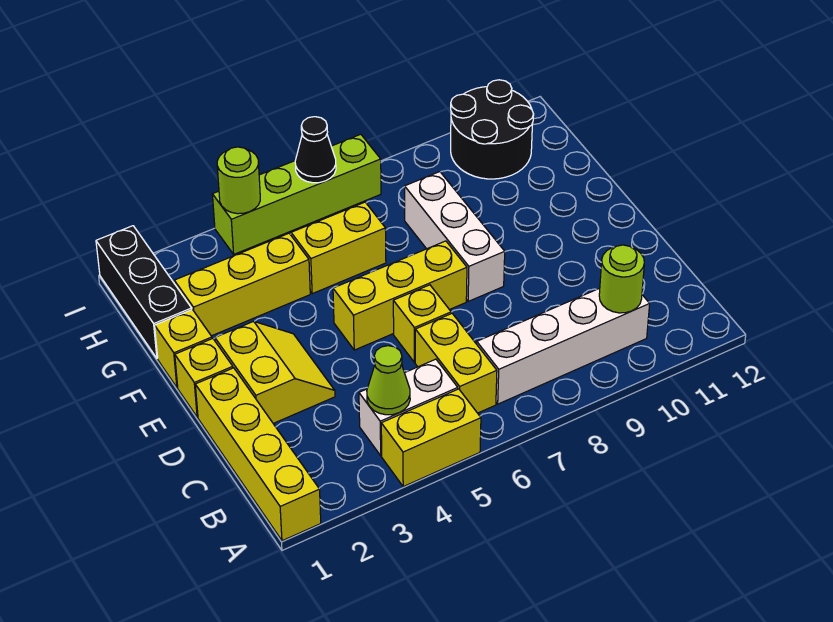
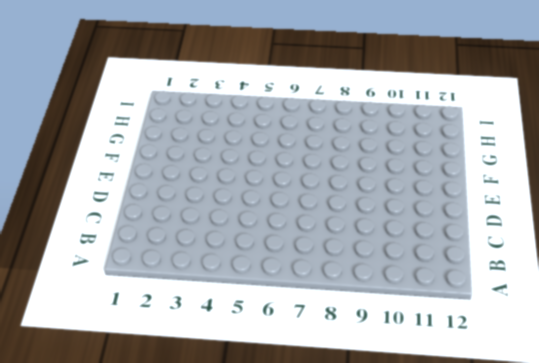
none -> yellow 1x4 brick [195,368,321,541]
none -> yellow 1x2 brick [381,389,481,487]
none -> white 1x2 brick [359,359,458,456]

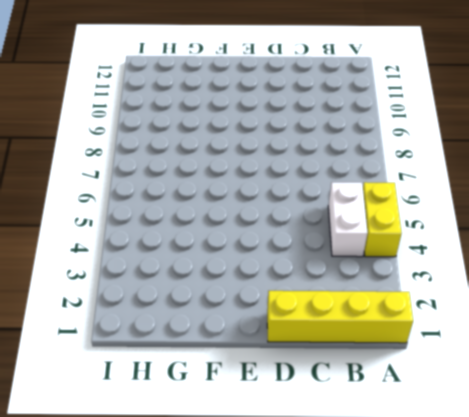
none -> yellow 1x2 brick [415,313,497,413]
none -> white 1x4 brick [477,288,650,404]
none -> yellow 2x2 slope [215,321,335,423]

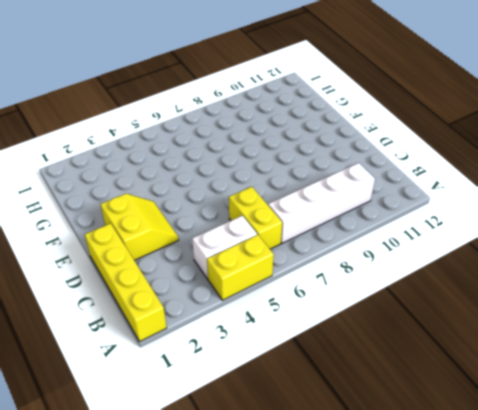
none -> yellow 1x1 brick [393,285,451,362]
none -> yellow 1x1 brick [175,339,233,417]
none -> yellow 1x3 brick [333,241,467,350]

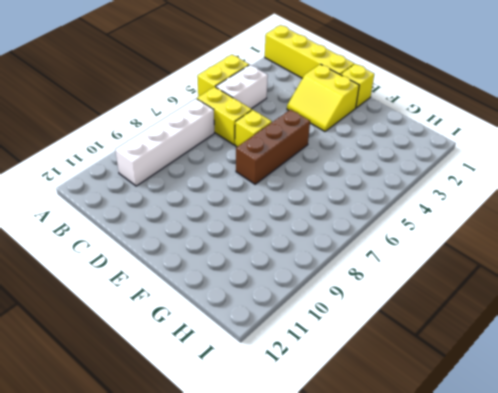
brown 1x3 brick [236,109,310,184] -> yellow 1x3 brick [333,241,467,350]
none -> white 1x3 brick [405,172,505,301]
none -> yellow 1x1 brick [155,310,212,388]
none -> black 1x3 brick [96,226,192,358]

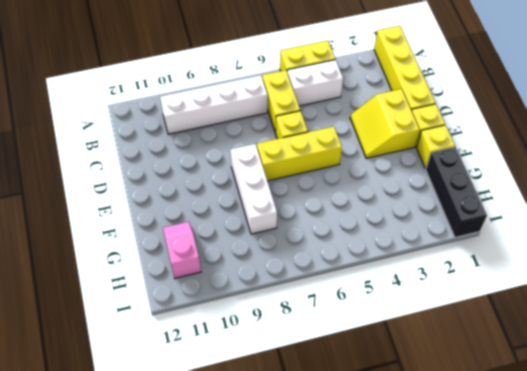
pink 1x2 slope [163,222,201,278] -> black 2x2 round brick [451,80,534,179]
none -> yellow 1x3 brick [174,233,310,336]
none -> yellow 1x2 brick [291,202,386,294]
none -> lime 1x4 brick [212,134,381,254]

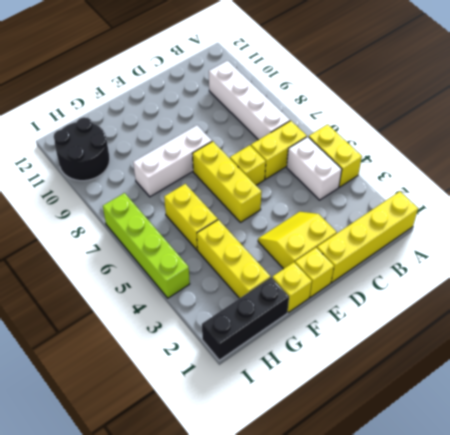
none -> lime 1x1 cone [367,346,410,415]
none -> lime 1x1 round brick [599,245,644,313]
none -> lime 1x1 round brick [217,147,260,214]

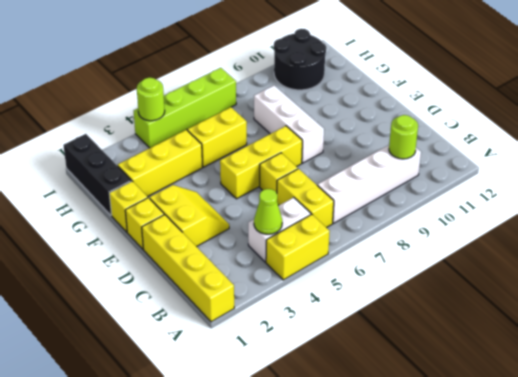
none -> black 1x1 cone [295,117,336,183]

